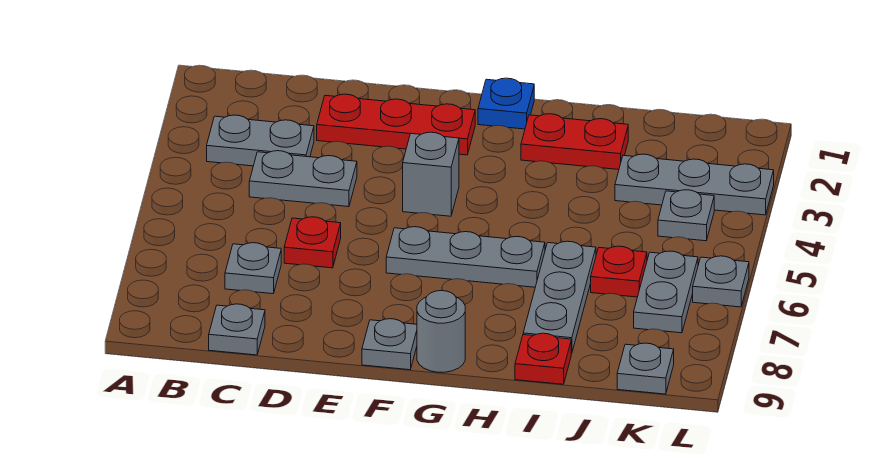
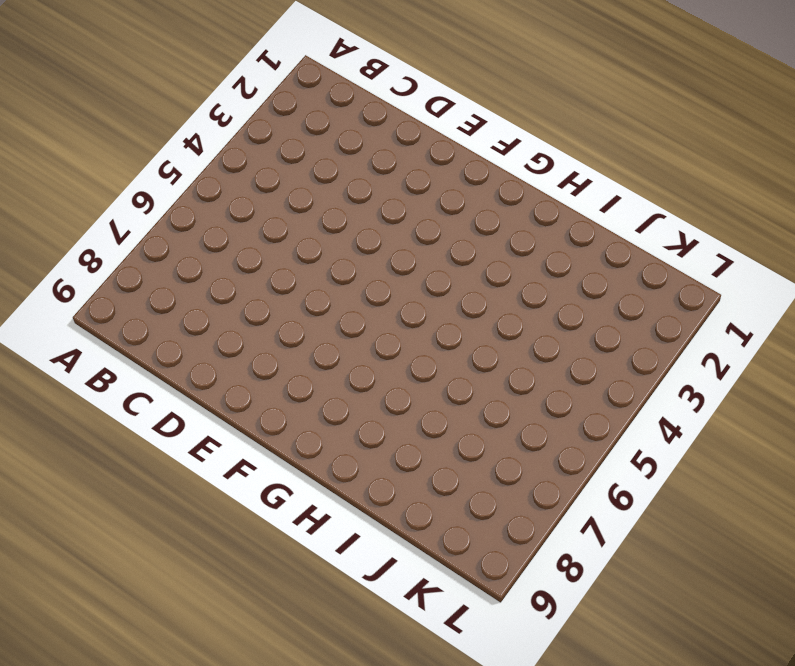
none -> grey 1x2 plate [207,115,314,166]
none -> grey 1x2 plate [249,151,357,207]
none -> grey 1x1 plate [225,243,281,294]

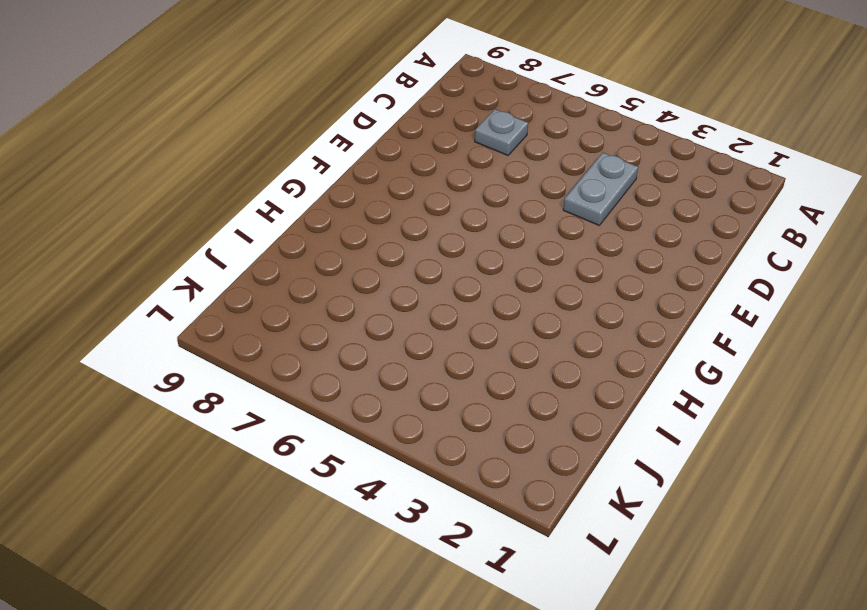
none -> grey 1x2 plate [207,115,314,166]
none -> grey 1x1 plate [209,304,265,355]
none -> red 1x3 plate [317,94,475,155]

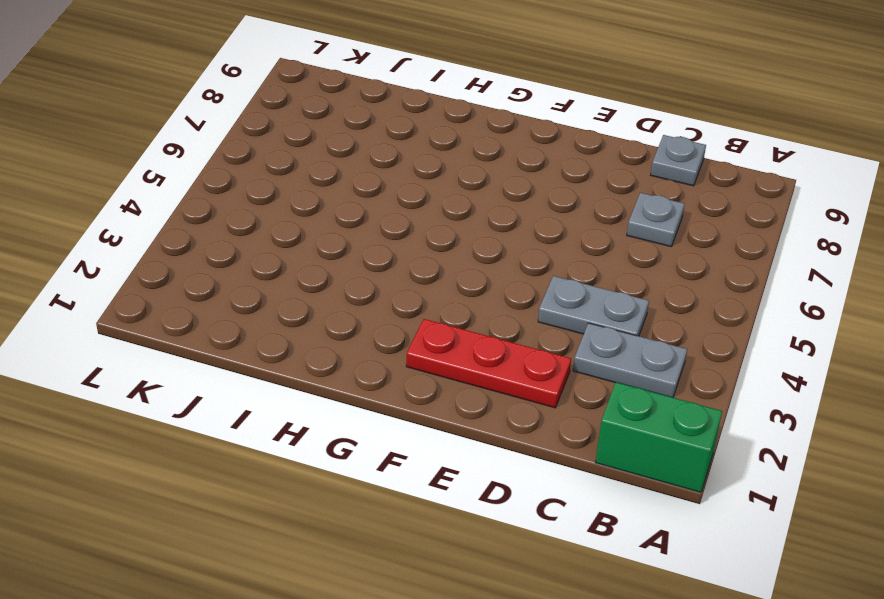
green 1x2 brick [596,382,722,492] -> none
none -> red 1x1 plate [284,217,341,268]
none -> grey 1x1 brick [403,132,459,216]
none -> grey 1x3 plate [386,227,545,287]

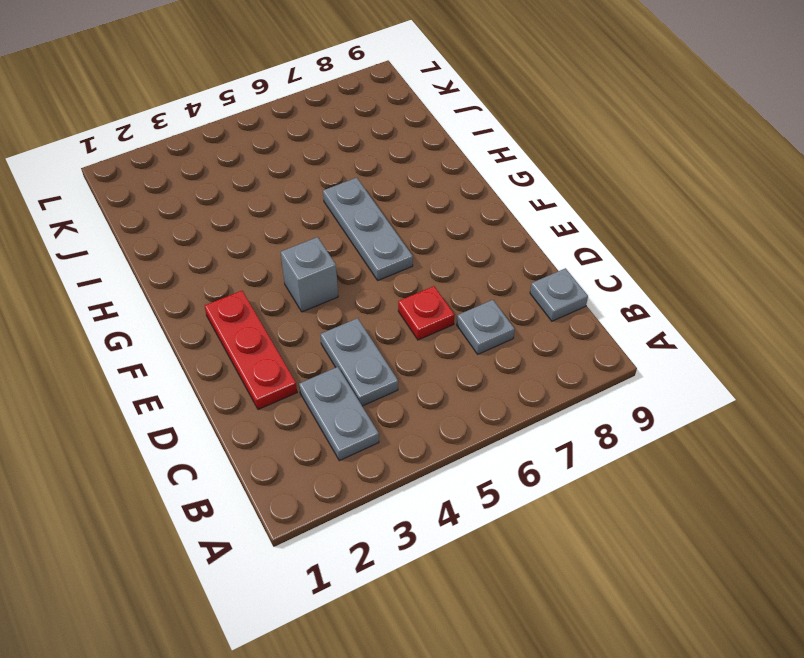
none -> grey 1x1 plate [362,319,417,370]
none -> blue 1x1 plate [478,78,534,129]
none -> grey 1x1 round brick [417,291,465,372]

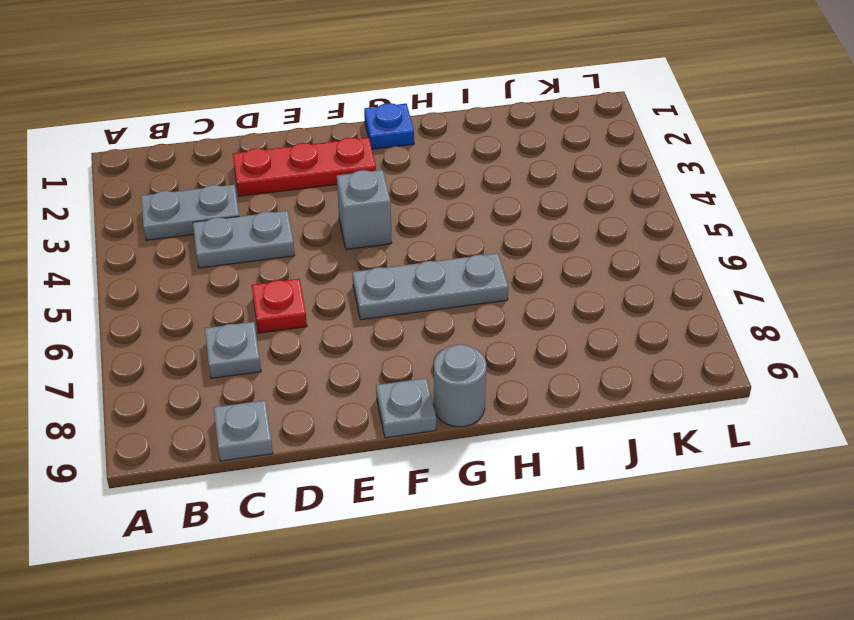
none -> red 1x2 plate [521,114,628,170]
none -> grey 1x3 plate [523,241,596,354]
none -> red 1x1 plate [515,333,571,384]

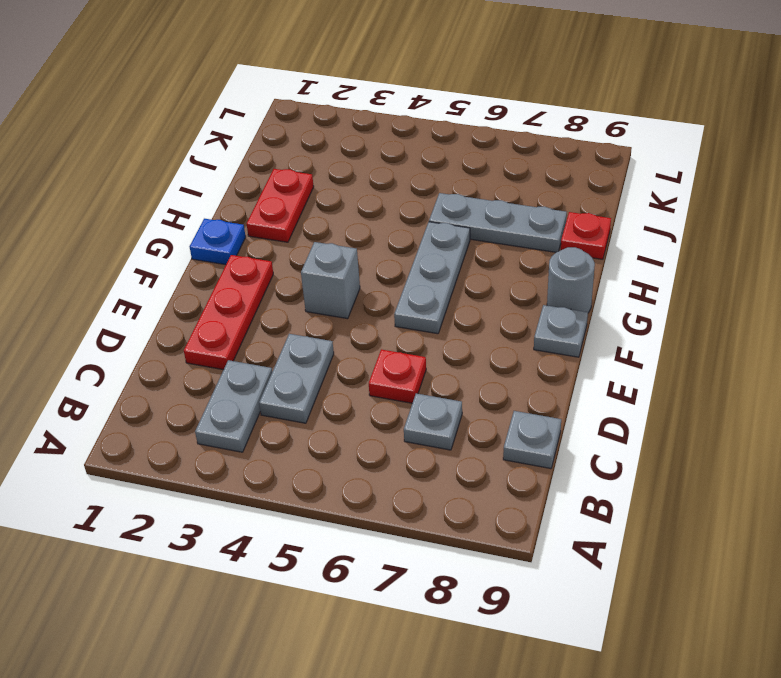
none -> grey 1x3 plate [615,154,774,215]
none -> red 1x1 plate [591,246,647,297]
none -> grey 1x1 plate [658,190,714,241]

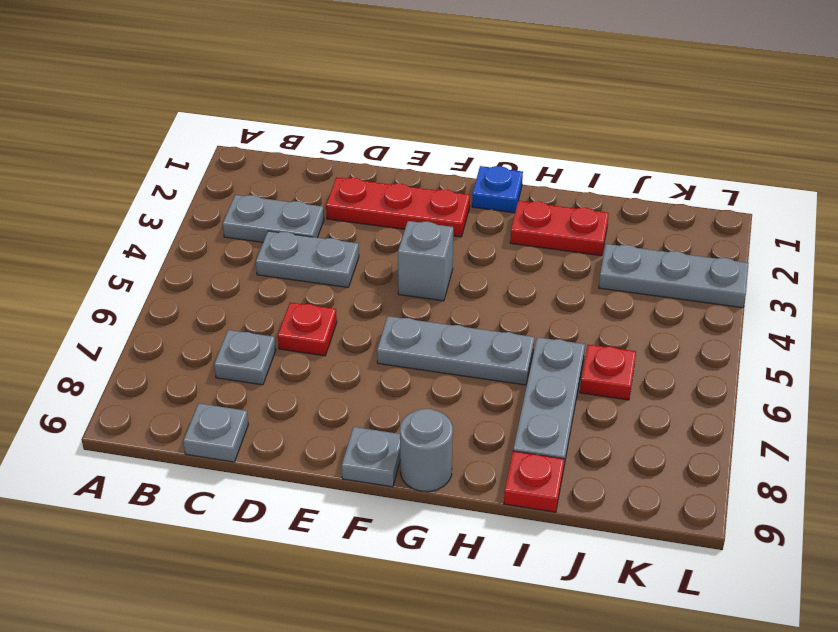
none -> grey 1x1 plate [658,190,714,241]
none -> grey 1x2 plate [634,251,698,333]
none -> grey 1x1 plate [617,343,674,394]

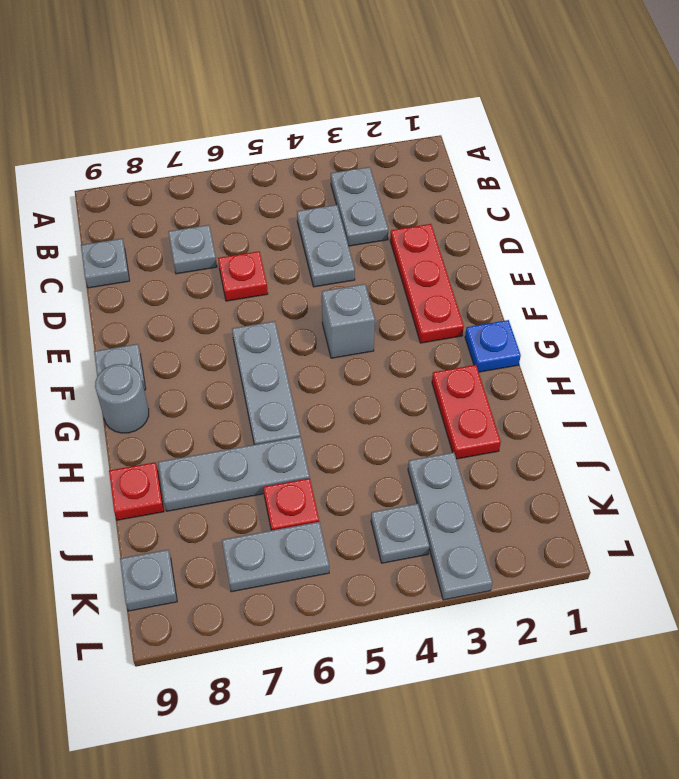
none -> grey 1x1 plate [693,256,749,307]

